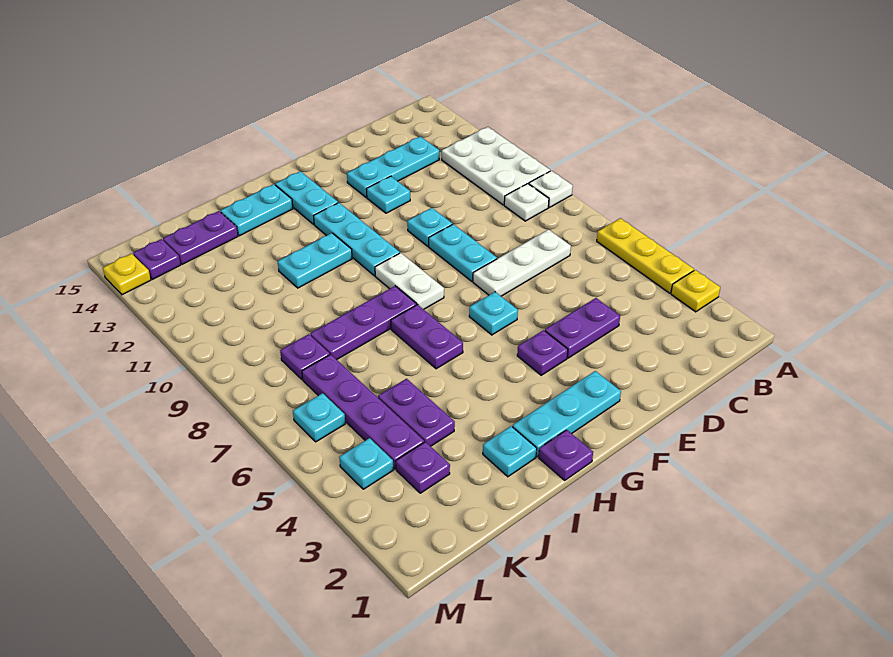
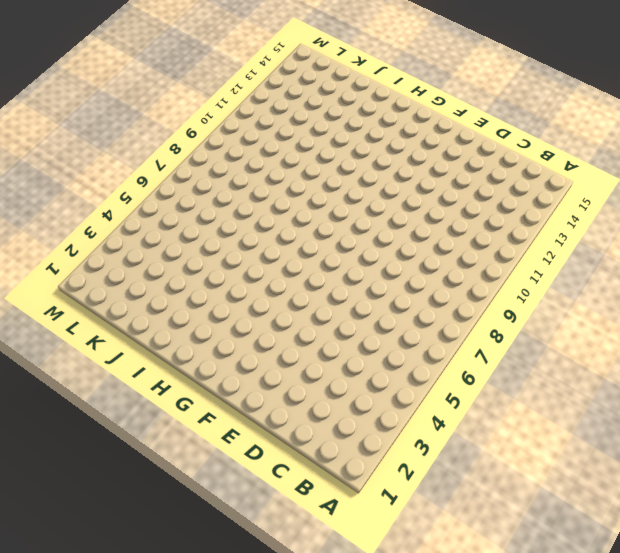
none -> yellow 1x1 plate [671,270,720,312]
none -> yellow 1x3 plate [597,218,694,293]
none -> white 1x1 plate [529,171,573,207]
none -> white 2x3 plate [442,127,550,205]

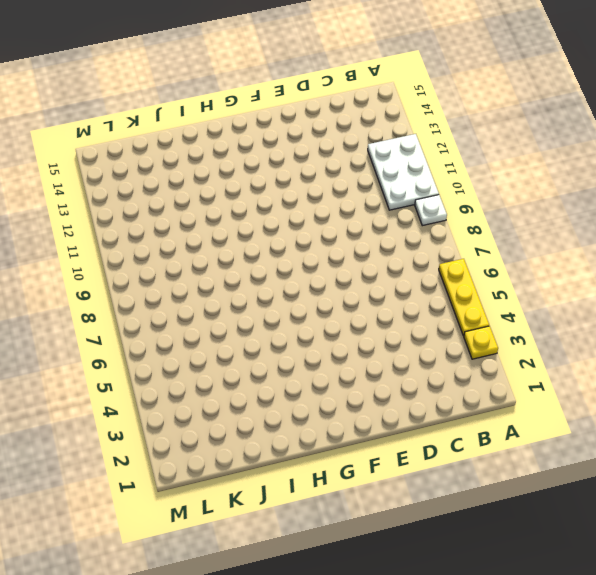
none -> white 1x1 plate [504,184,549,221]
none -> white 1x3 plate [473,230,571,296]
none -> cyan 1x3 plate [347,136,439,197]
none -> purple 1x2 plate [545,298,620,358]

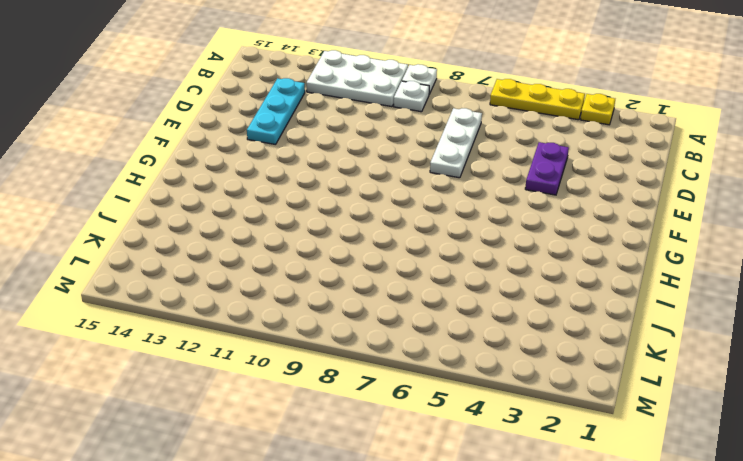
none -> cyan 1x2 plate [429,224,497,281]
none -> cyan 1x1 plate [407,208,452,246]
none -> cyan 1x1 plate [366,176,410,213]
none -> cyan 1x3 plate [512,371,621,457]

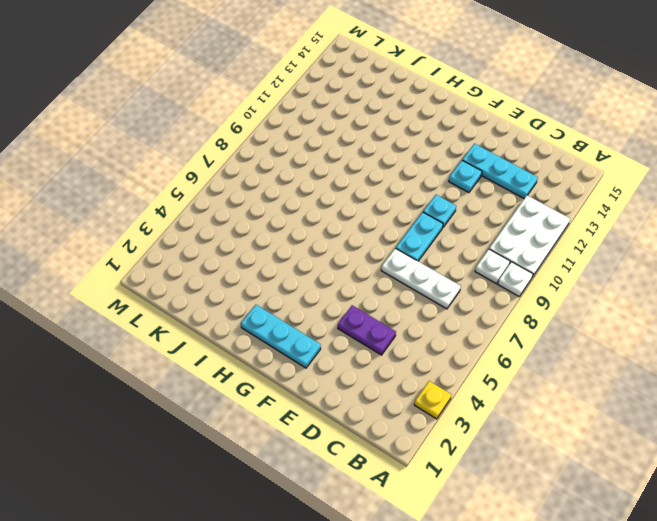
none -> yellow 1x3 plate [597,218,694,293]
none -> purple 1x1 plate [517,330,568,375]
none -> cyan 1x1 plate [469,292,518,335]
none -> white 1x2 plate [375,253,444,309]

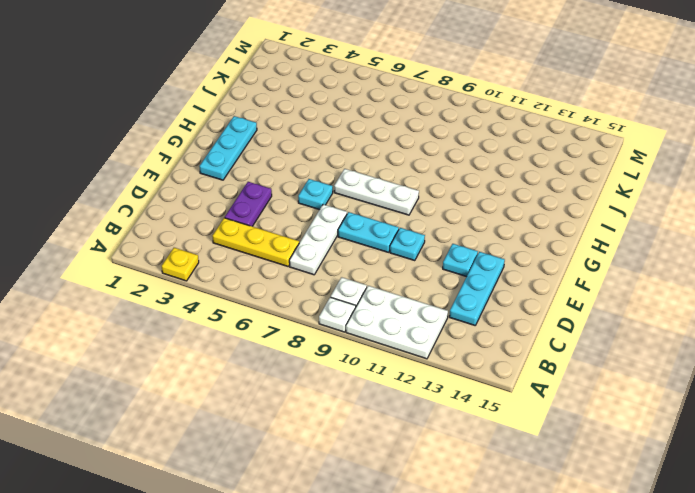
yellow 1x3 plate [212,218,299,266] -> yellow 1x3 plate moved to [597,218,694,293]
white 1x3 plate [334,169,419,215] -> white 1x2 plate [375,253,444,309]
none -> purple 1x1 plate [517,330,568,375]
none -> cyan 1x3 plate [314,203,400,276]
none -> cyan 1x2 plate [275,171,338,224]
none -> purple 1x1 plate [539,430,593,480]

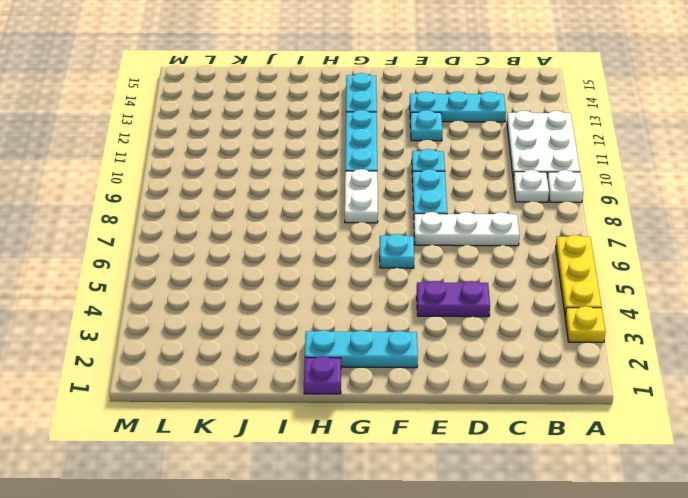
none -> purple 1x1 plate [517,330,568,375]
none -> purple 1x2 plate [391,305,463,369]
none -> purple 1x3 plate [310,286,417,359]
none -> cyan 1x2 plate [278,233,352,288]

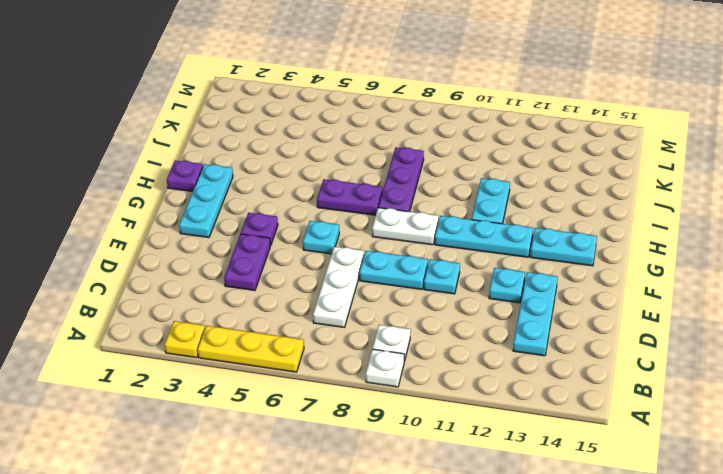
none -> white 2x3 plate [442,127,550,205]
none -> cyan 1x2 plate [220,184,293,236]
none -> cyan 1x1 plate [483,426,537,477]
none -> purple 1x2 plate [378,379,455,446]

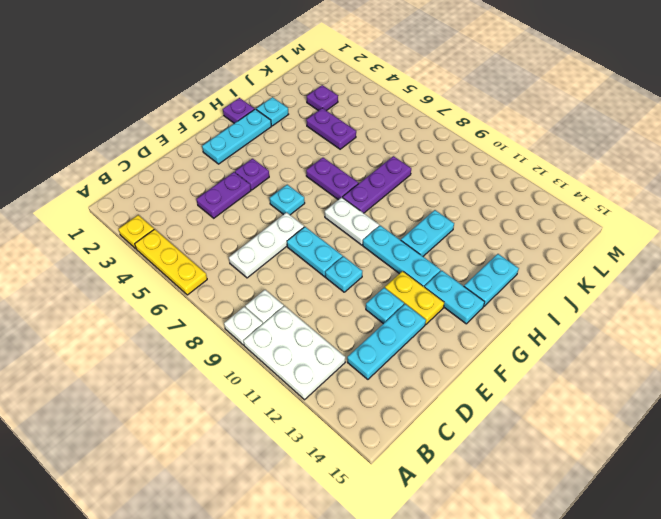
yellow 1x2 plate [385,271,444,324] -> none
none -> purple 1x2 plate [163,211,238,264]
none -> purple 1x4 plate [302,354,424,469]
none -> purple 1x1 plate [280,334,330,379]
none -> cyan 1x1 plate [339,438,393,489]

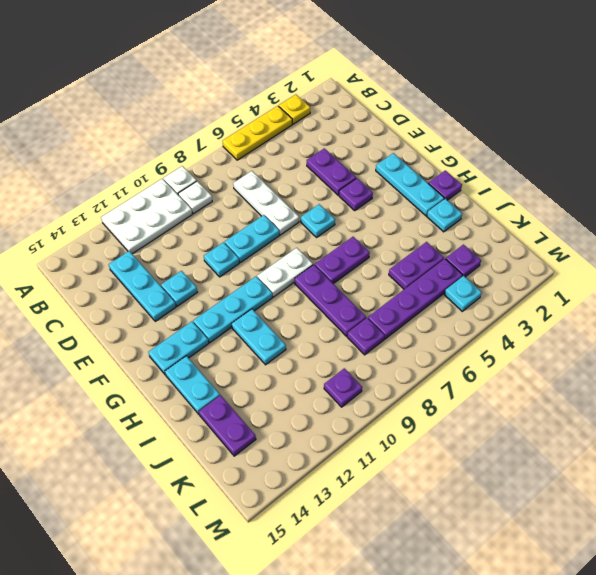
purple 1x1 plate [324,368,362,407] -> purple 1x1 plate moved to [133,239,180,279]
none -> cyan 1x1 plate [293,393,345,442]
none -> yellow 1x1 plate [103,254,151,295]

